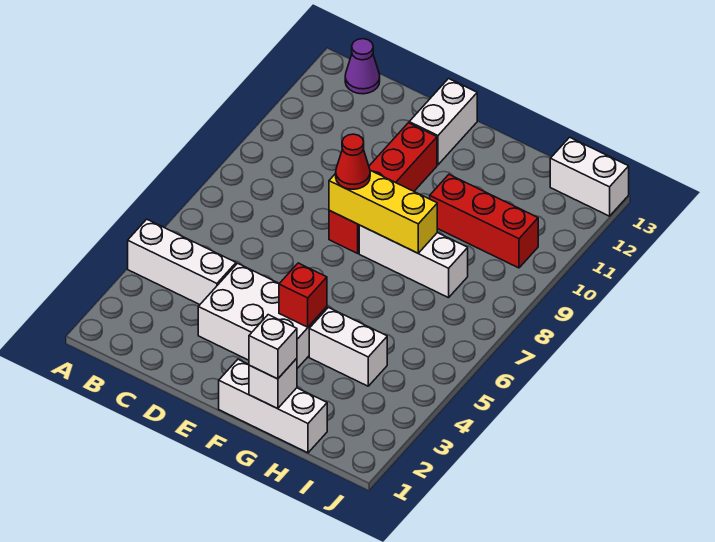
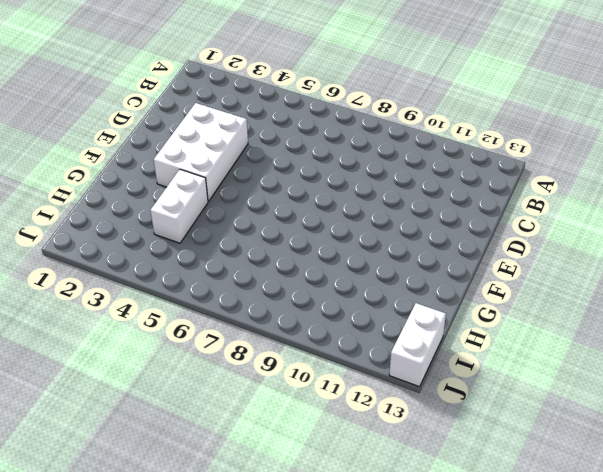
none -> white 1x3 brick [128,219,236,305]
none -> purple 1x1 cone [345,39,380,94]
none -> red 1x4 brick [329,123,437,253]

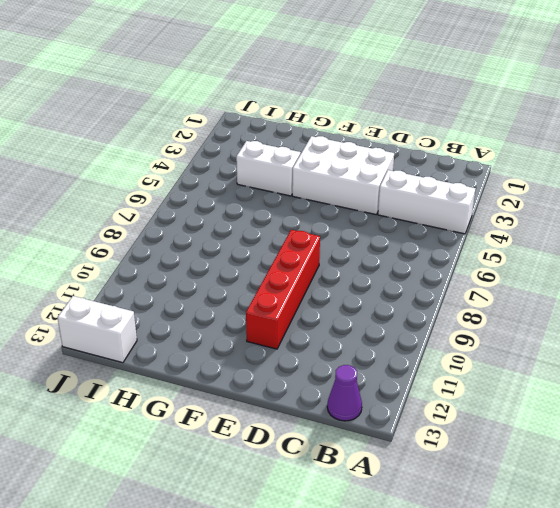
none -> white 1x2 brick [409,79,477,165]
none -> white 1x3 brick [219,359,327,453]
none -> white 1x3 brick [359,225,468,298]

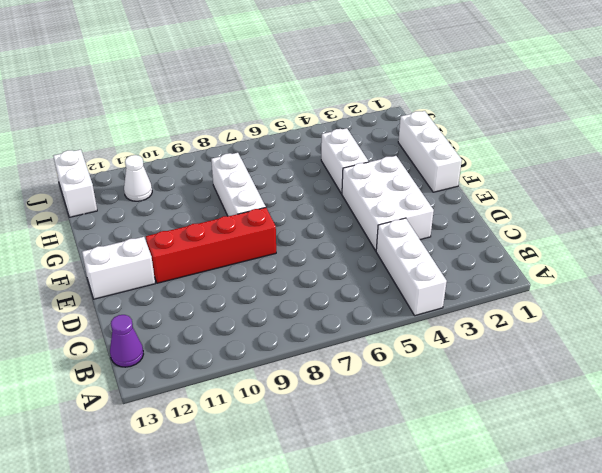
white 1x1 cone [124,155,152,201] -> none
none -> red 1x3 brick [430,175,538,268]
none -> yellow 1x3 brick [329,170,437,253]
none -> red 1x1 brick [279,263,327,327]

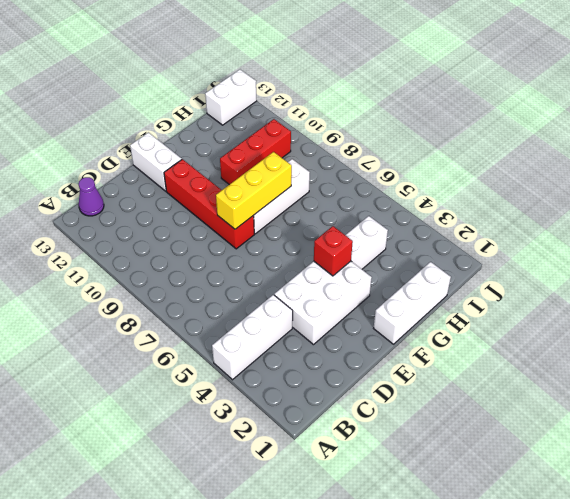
none -> white 1x1 brick [249,358,297,409]
none -> red 1x1 cone [336,134,370,189]
none -> white 1x1 brick [249,315,297,379]

